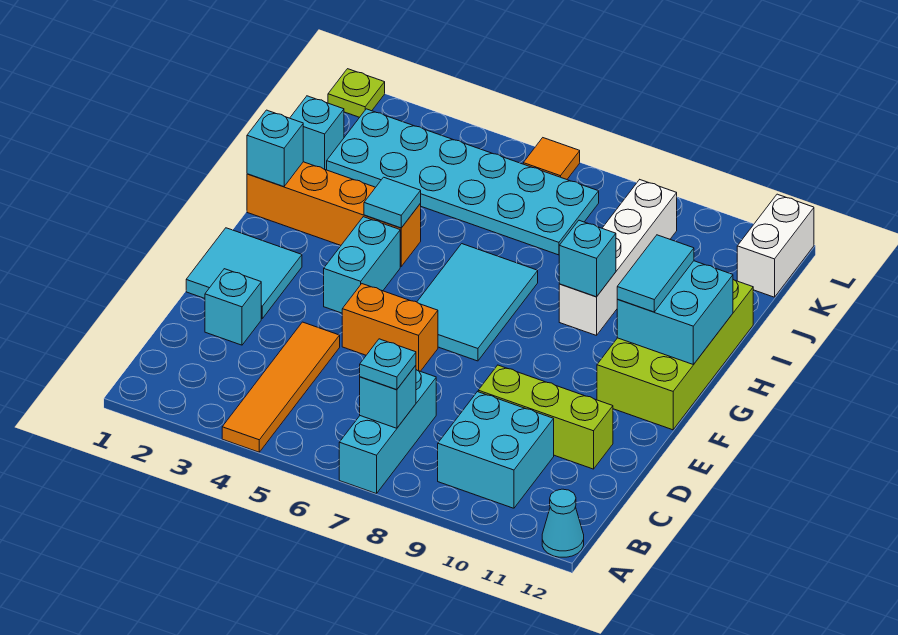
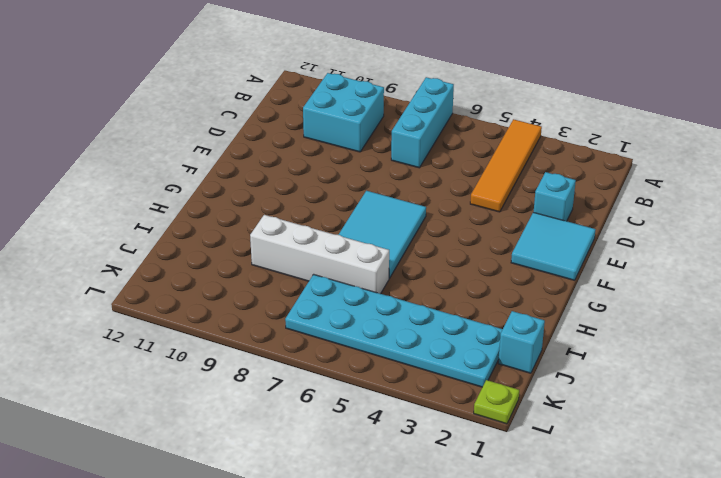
white 1x4 brick [250,215,389,294] -> white 1x4 brick turned to [559,180,677,336]
none -> cyan 1x1 cone [542,489,584,557]
none -> lime 1x3 brick [478,365,613,469]
none -> orange 1x2 brick [342,284,438,371]

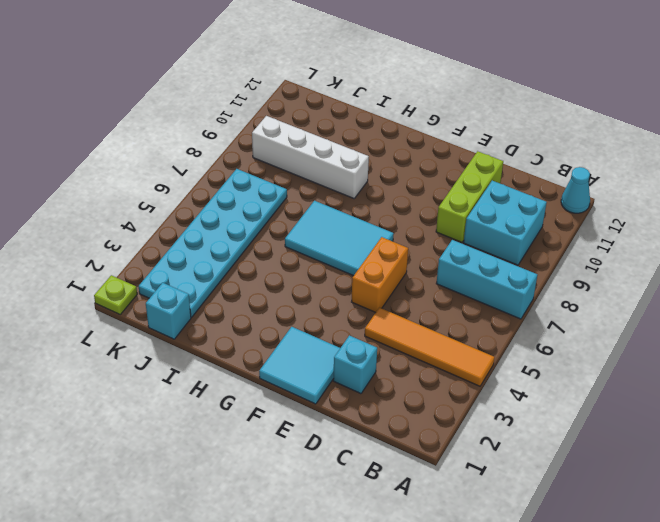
none -> cyan 1x2 brick [324,217,400,313]
none -> lime 2x4 brick [597,280,753,430]
none -> orange 1x4 brick [247,162,421,267]

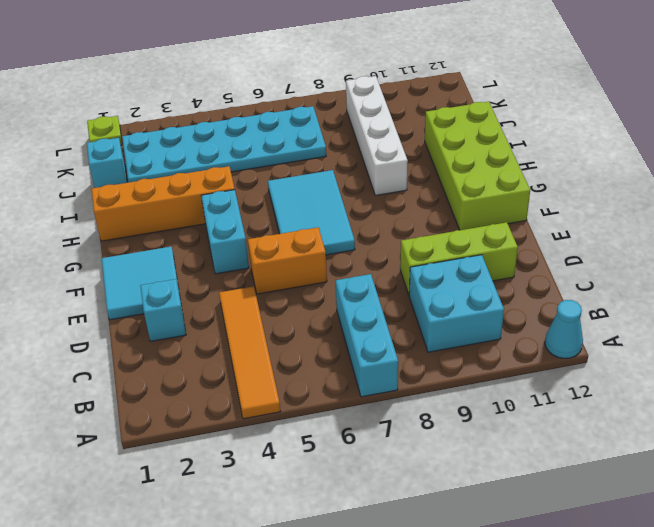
none -> white 1x2 brick [737,194,814,297]
none -> orange 1x1 tile [523,138,580,179]
none -> cyan 1x1 brick [360,365,416,428]

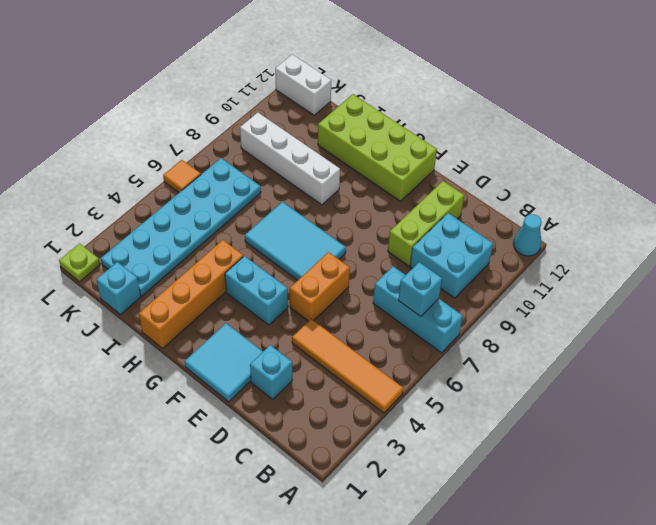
none -> cyan 2x2 brick [617,261,733,365]
none -> cyan 1x1 brick [247,110,303,187]
none -> cyan 1x1 tile [364,177,421,228]

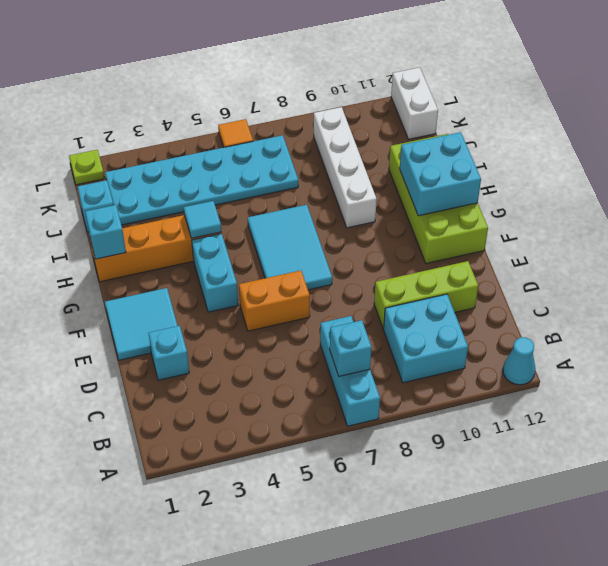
none -> orange 1x4 tile [222,322,340,452]
none -> cyan 1x1 brick [559,220,616,297]
none -> cyan 1x1 plate [360,339,416,390]

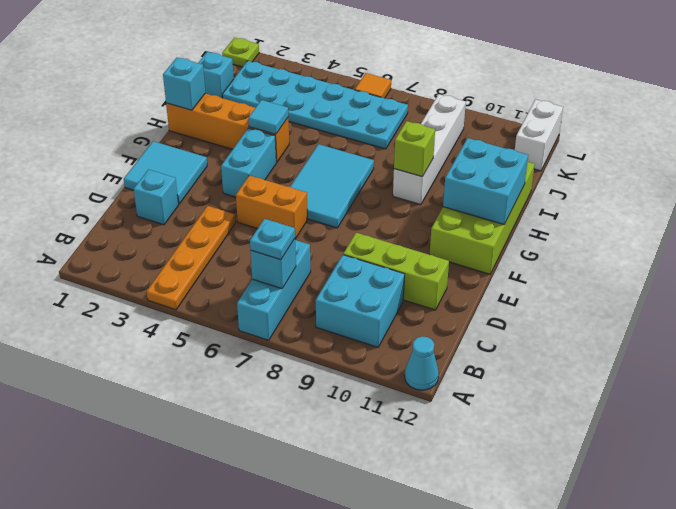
orange 1x4 plate [147,206,236,310] -> orange 1x4 tile [222,322,340,452]
lime 1x1 brick [394,121,435,177] -> cyan 1x1 brick [559,220,616,297]
none -> cyan 1x2 tile [617,235,694,312]

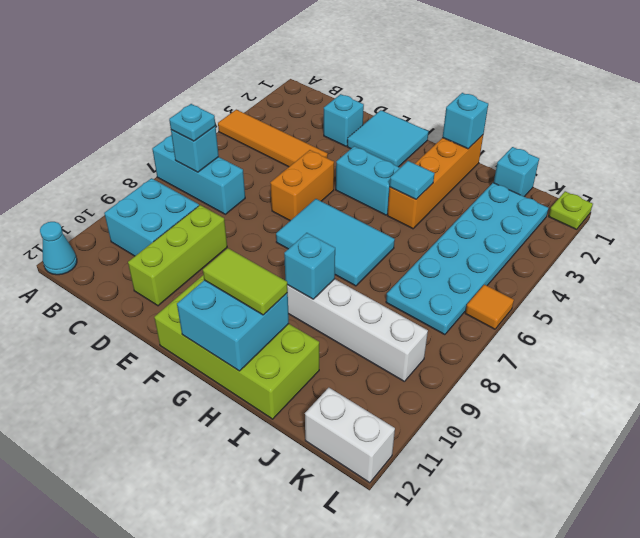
lime 1x2 tile [203,248,288,315] -> cyan 1x2 tile [617,235,694,312]

